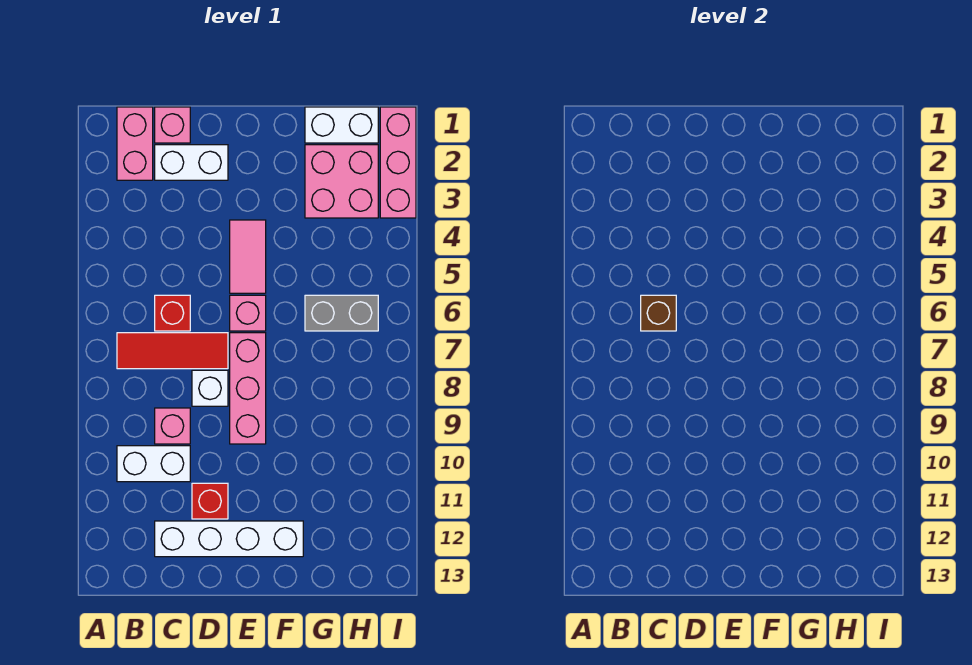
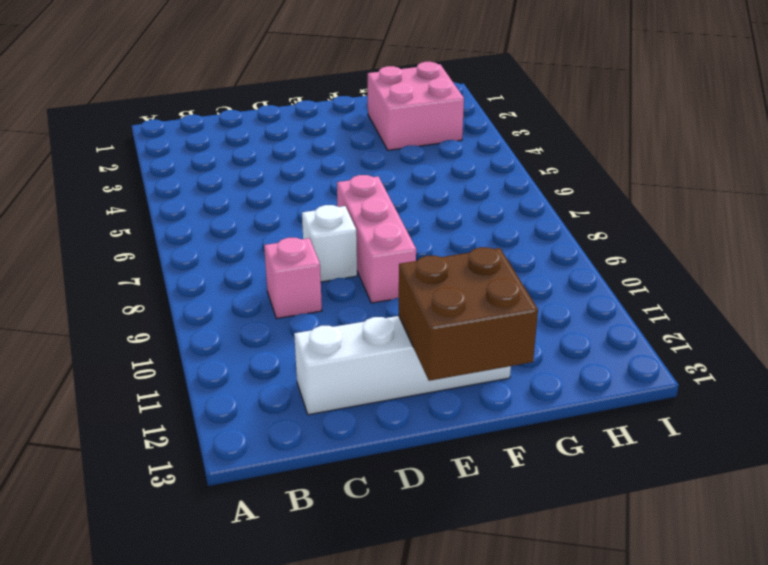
brown 2x2 brick [399,247,538,381] -> none
none -> pink 1x2 brick [117,107,153,180]
none -> red 1x3 tile [117,333,228,369]
none -> white 1x2 brick [117,446,190,482]

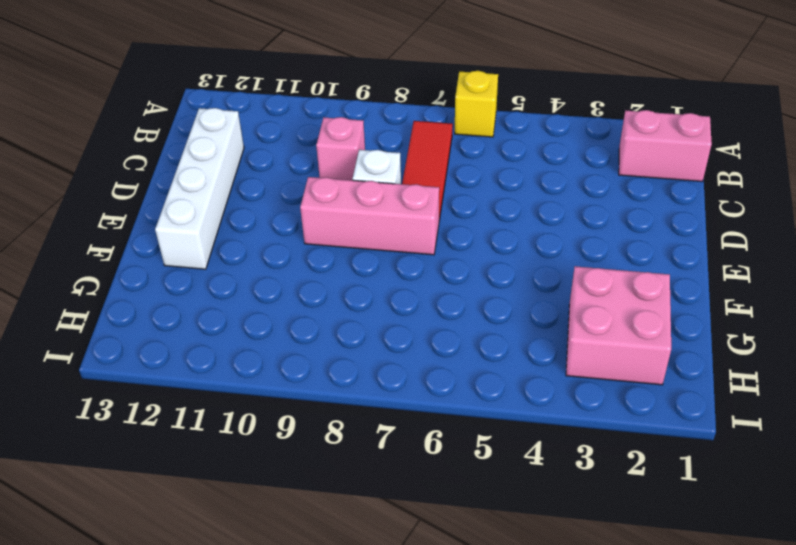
yellow 1x1 brick [455,71,498,137] -> none
none -> white 1x2 brick [117,446,190,482]
none -> pink 1x1 brick [155,107,190,143]
none -> white 1x2 brick [155,145,228,180]

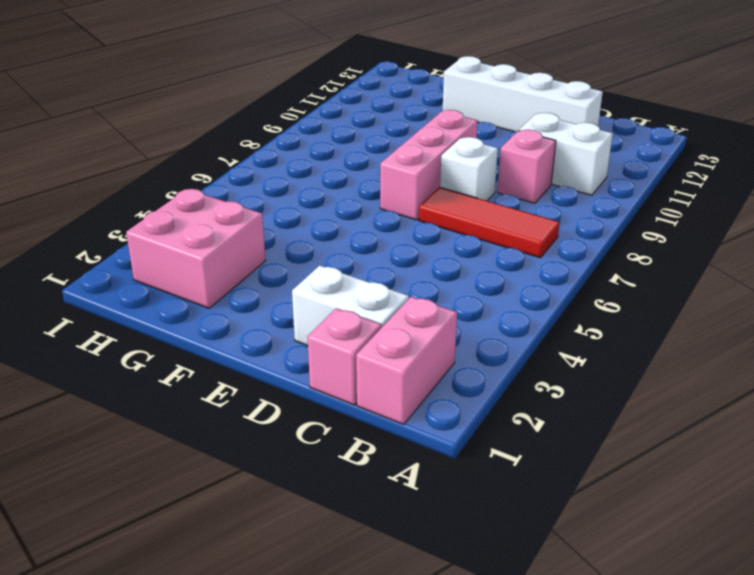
none -> red 1x1 brick [155,295,190,331]
none -> red 1x1 brick [192,483,228,519]
none -> pink 1x2 tile [230,220,266,293]

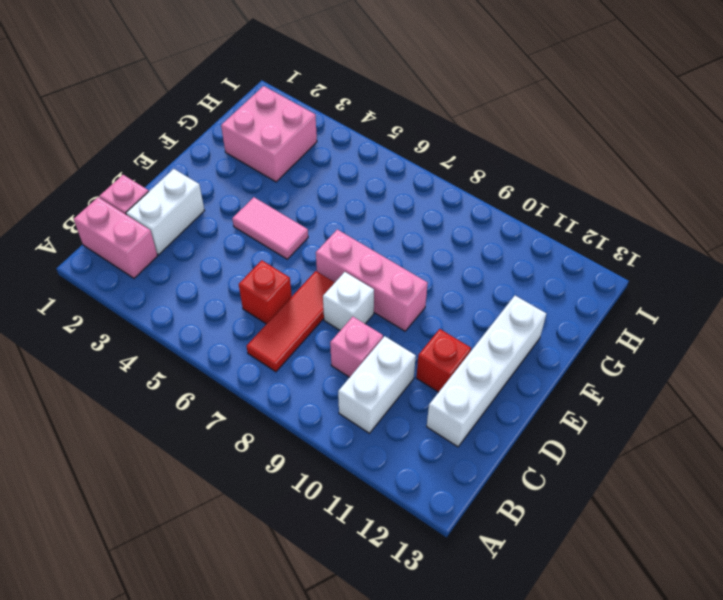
none -> pink 1x1 brick [230,295,266,331]
none -> white 1x2 brick [305,107,378,143]
none -> grey 1x2 brick [305,295,378,331]

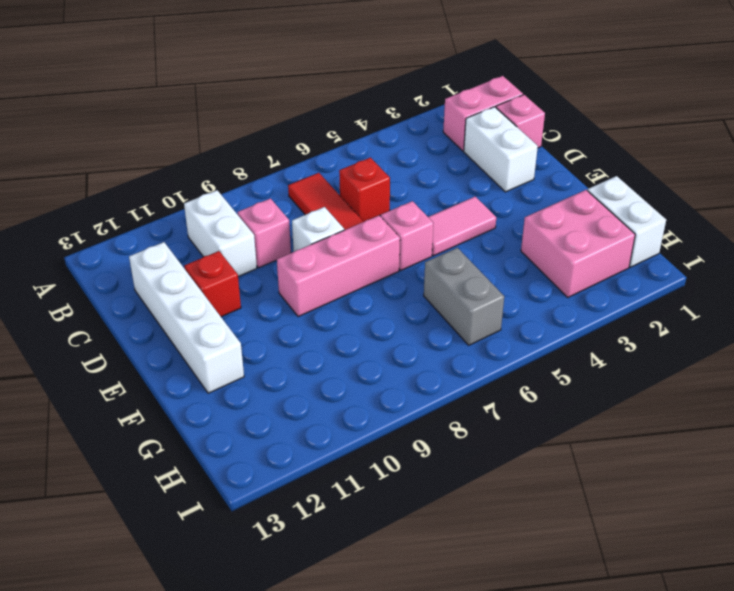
none -> pink 1x3 brick [380,107,416,218]
none -> brown 1x1 brick [641,295,676,331]

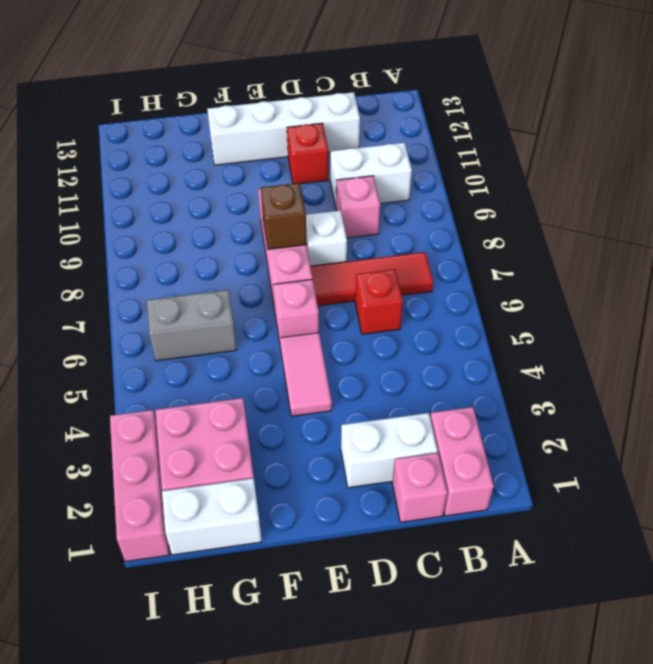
brown 1x1 brick [261,183,307,249] -> brown 1x1 brick moved to [641,295,676,331]

